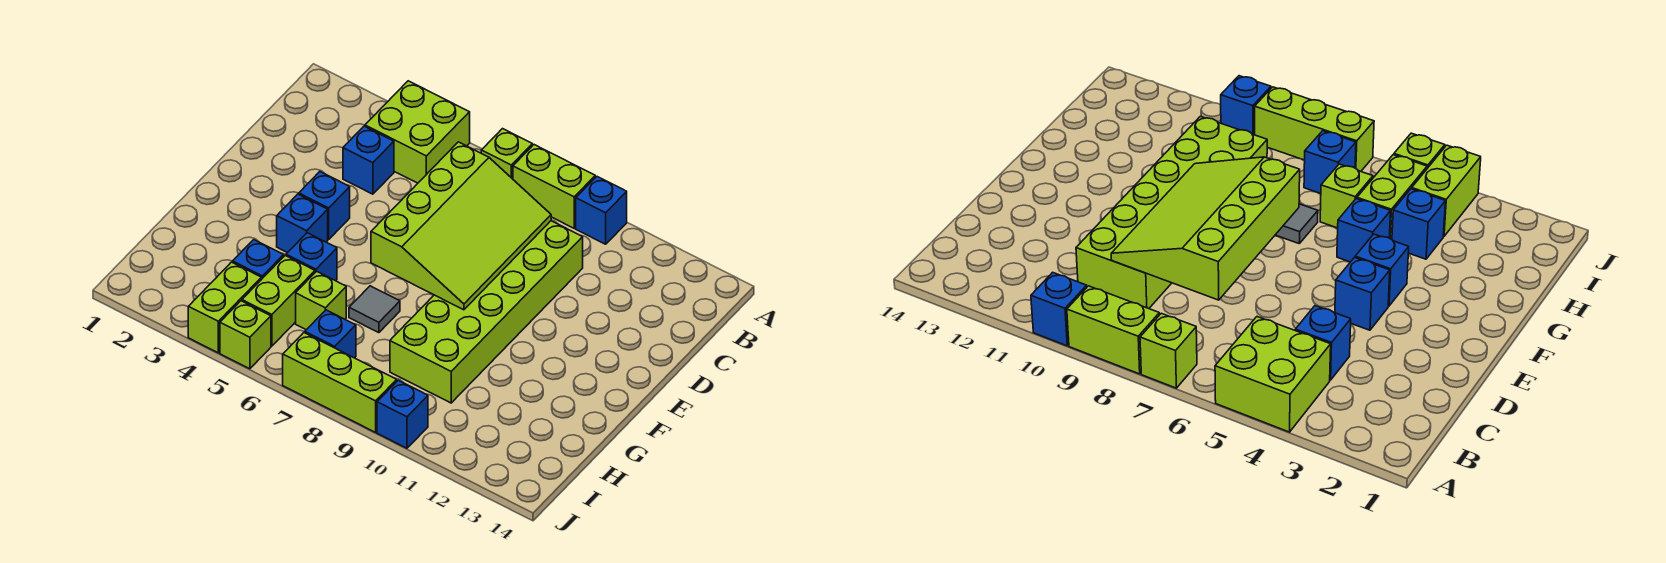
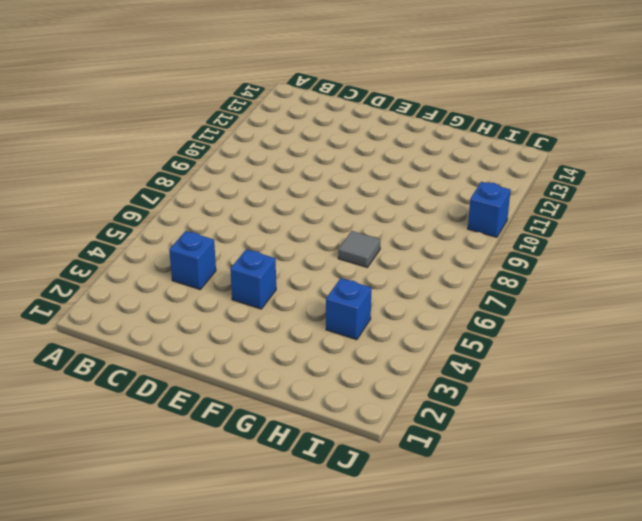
none -> lime 2x2 brick [365,81,470,183]
none -> lime 1x1 brick [481,129,532,179]
none -> lime 1x2 brick [513,145,595,228]

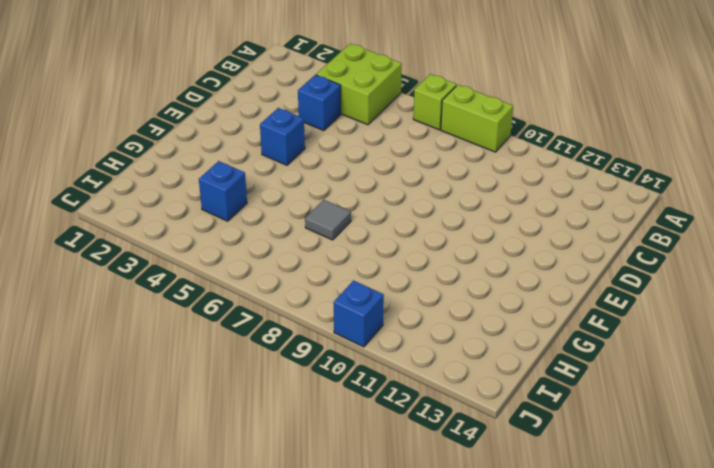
none -> blue 1x1 brick [576,177,627,244]
none -> lime 2x6 brick [390,221,583,403]
none -> blue 1x1 brick [277,194,328,253]

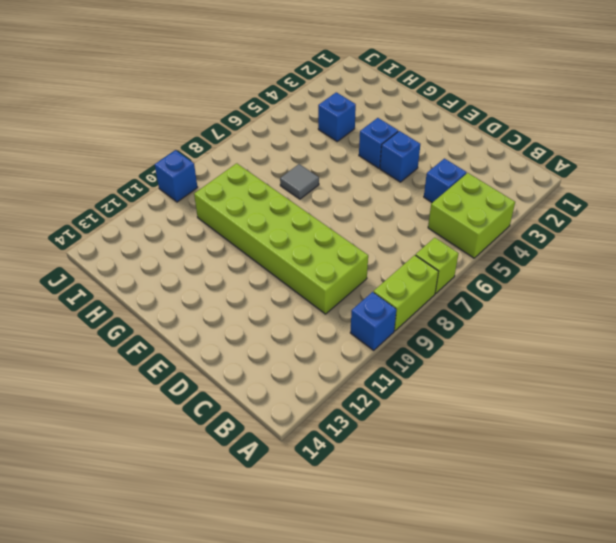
none -> blue 1x1 brick [286,233,337,281]
none -> lime 1x2 brick [242,256,315,346]
none -> lime 1x1 brick [296,271,346,330]

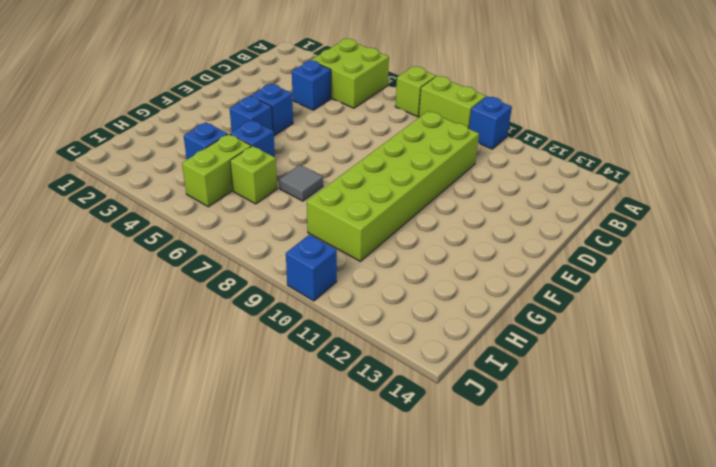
none -> lime 1x2 brick [188,262,261,353]
none -> blue 1x1 brick [305,310,356,358]
none -> lime 1x1 brick [220,301,271,369]

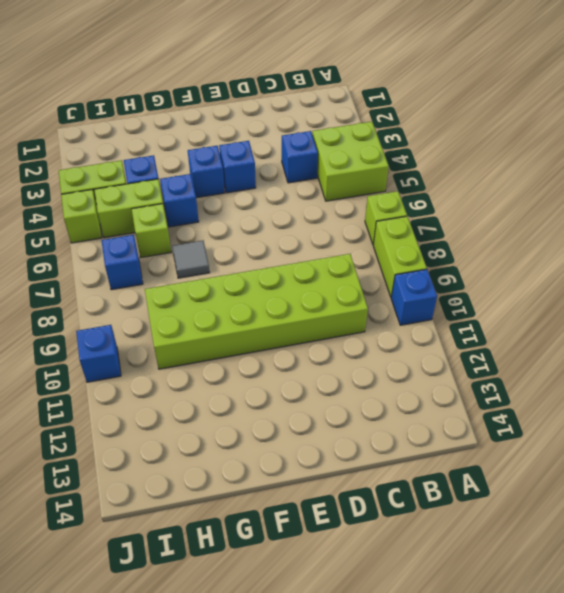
none -> lime 1x3 brick [283,333,397,432]
none -> lime 3x4 slope [371,142,551,310]

